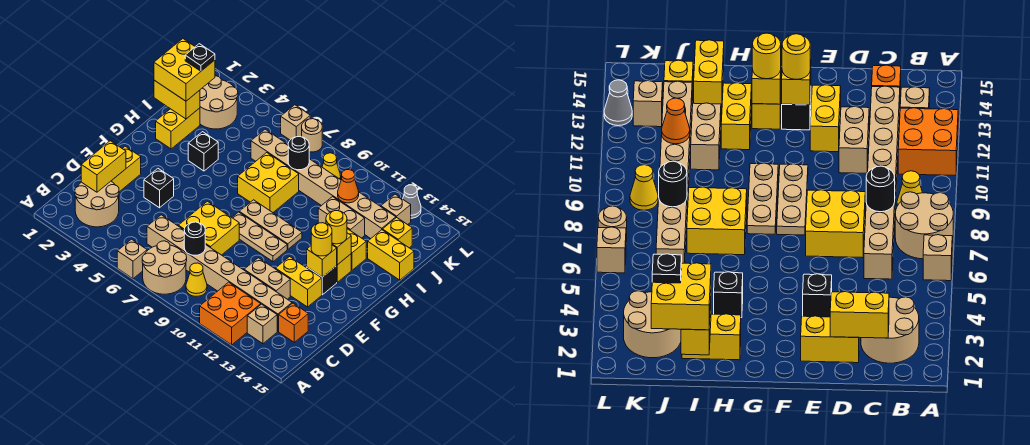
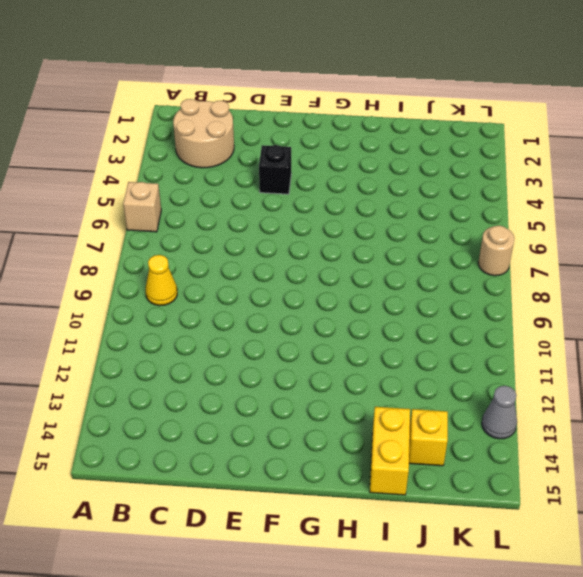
none -> tan 2x2 round brick [142,241,187,294]
none -> orange 2x2 brick [200,282,261,345]
none -> tan 1x1 brick [247,304,277,344]
none -> tan 1x8 brick [147,215,292,331]

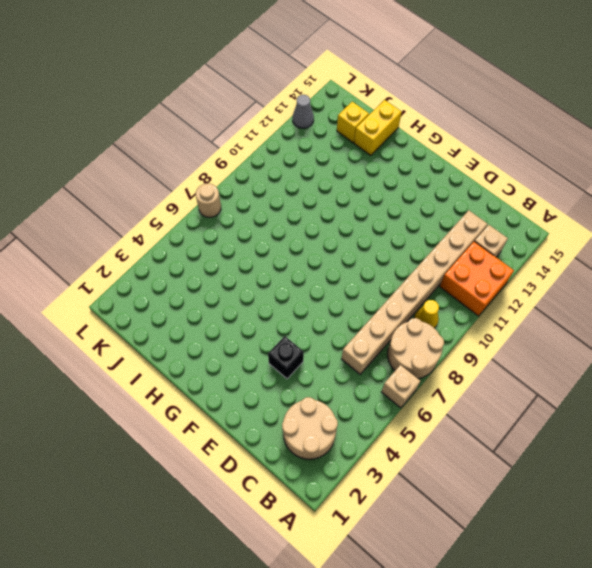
none -> orange 1x1 brick [279,303,308,342]
none -> yellow 1x2 brick [112,146,141,192]
none -> yellow 2x2 brick [178,201,239,255]
none -> tan 1x2 brick [244,258,290,299]

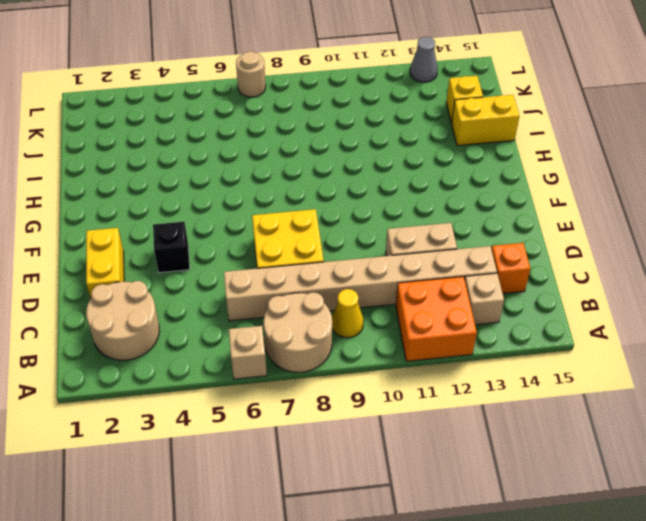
none -> yellow 1x2 brick [275,257,322,307]
none -> tan 1x3 plate [232,212,287,262]
none -> black 1x1 brick [307,266,337,295]
none -> tan 1x3 plate [239,200,302,249]

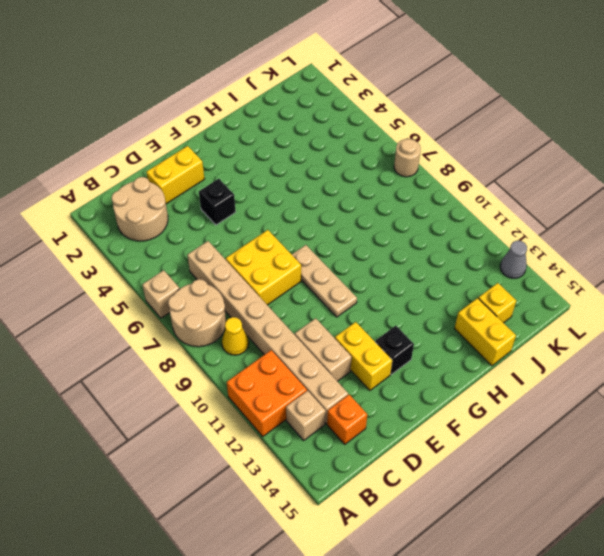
none -> tan 1x3 plate [239,200,302,249]
none -> yellow 1x1 brick [337,254,351,282]
none -> yellow 1x2 brick [156,108,200,149]
none -> black 1x1 brick [188,132,218,171]

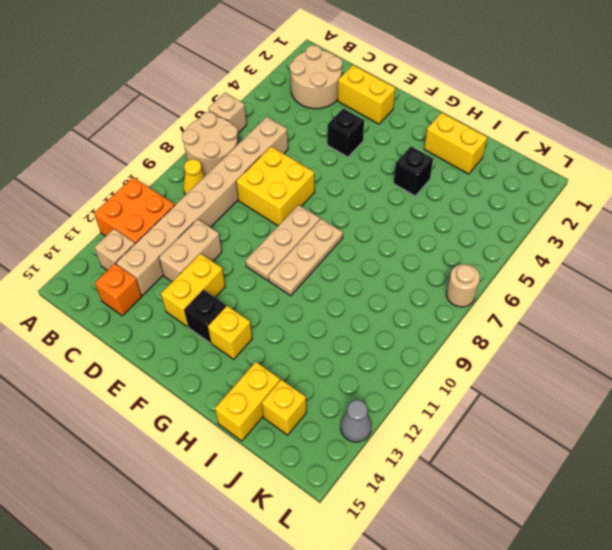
none -> yellow 2x2 brick [238,153,299,212]
none -> yellow 1x2 brick [347,229,366,270]
none -> tan 1x2 brick [318,197,365,238]
none -> tan 2x2 round brick [200,76,238,129]

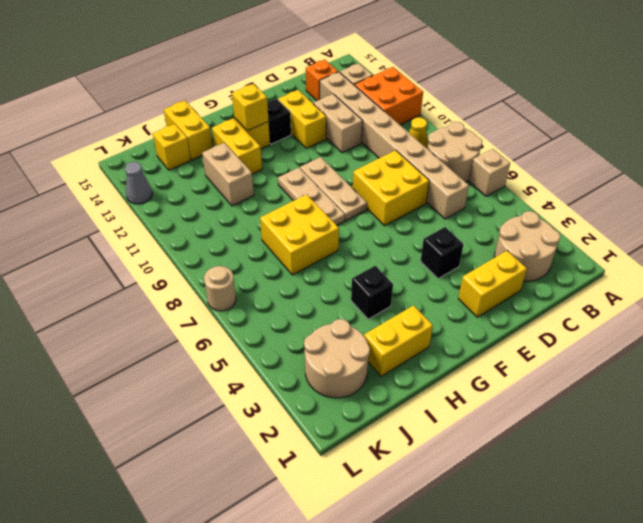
none -> tan 1x8 brick [251,129,396,239]
none -> yellow 1x1 cone [322,153,341,180]
none -> tan 1x1 brick [381,194,411,225]
none -> tan 1x1 brick [281,105,310,140]

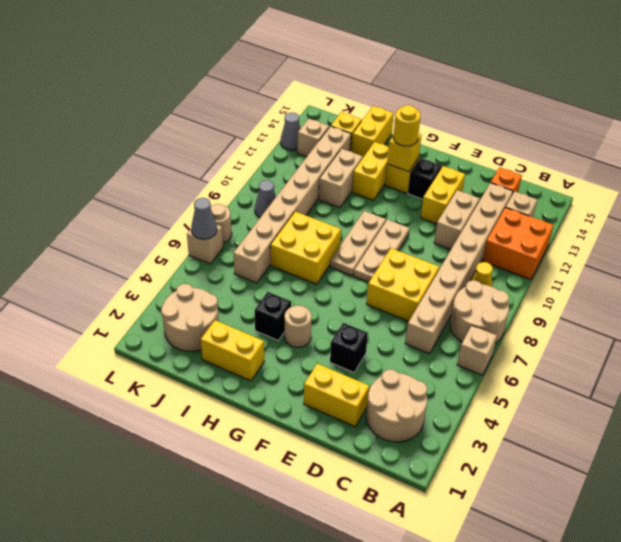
tan 1x1 round brick [285,306,312,347] -> none
grey 1x1 cone [255,180,276,218] -> yellow 1x1 cone [322,153,341,180]
grey 1x1 cone [191,198,217,239] -> none
none -> yellow 1x2 brick [81,141,126,192]
none -> black 1x1 round brick [184,222,205,255]
none -> yellow 1x1 brick [307,245,337,277]
none -> yellow 1x2 brick [154,80,200,119]

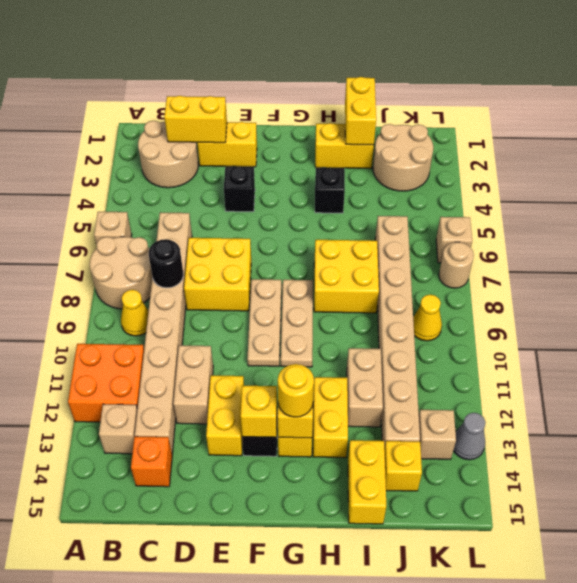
none -> black 1x1 round brick [288,137,309,170]
none -> orange 1x1 cone [338,170,359,203]
none -> yellow 1x1 round brick [311,223,332,256]
none -> yellow 2x2 brick [154,39,215,101]

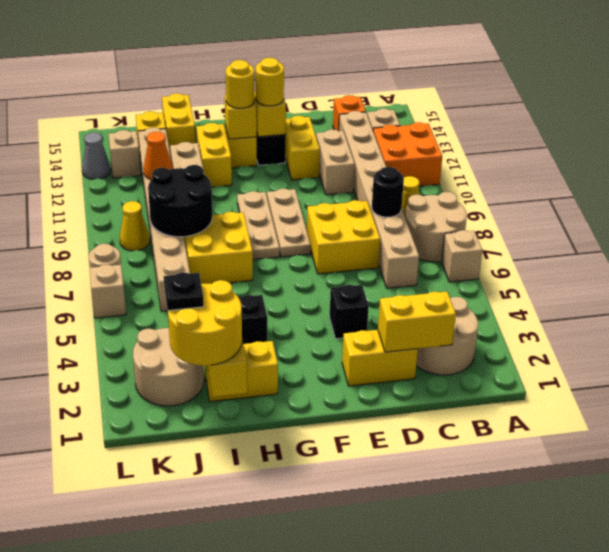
yellow 2x2 round brick [168,280,242,366] -> yellow 2x2 brick [154,39,215,101]
black 2x2 round brick [148,165,212,237] -> black 1x1 round brick [288,137,309,170]

